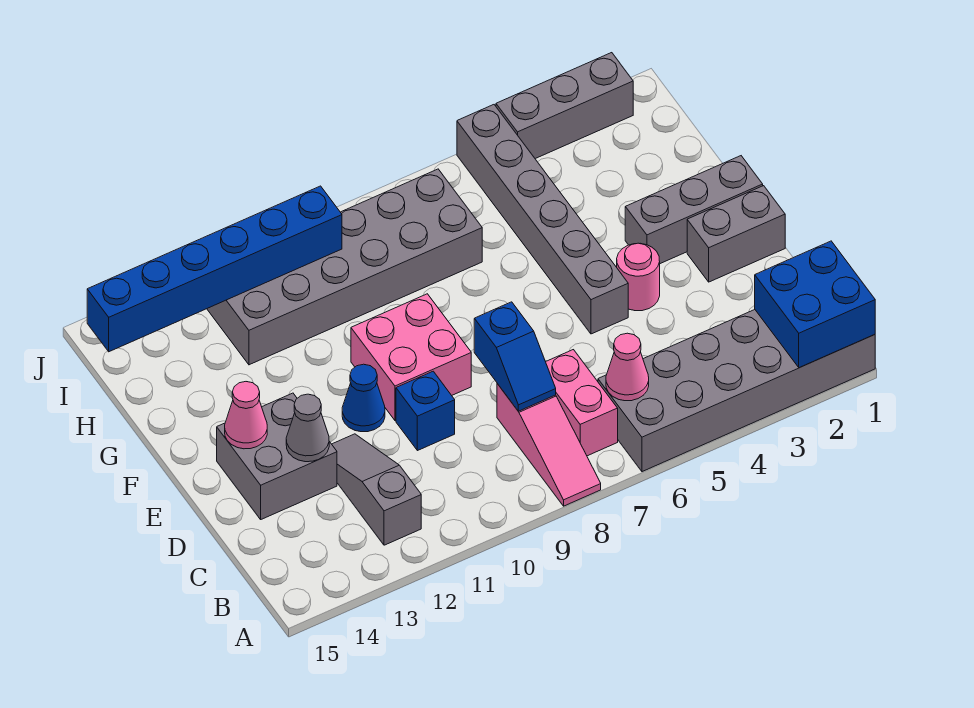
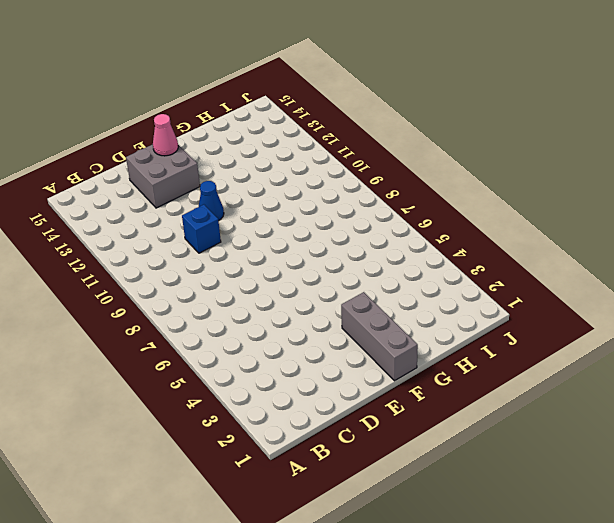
none -> grey 2x6 brick [598,310,875,472]
none -> pink 1x3 slope [497,384,601,506]
none -> pink 1x2 brick [546,350,618,456]

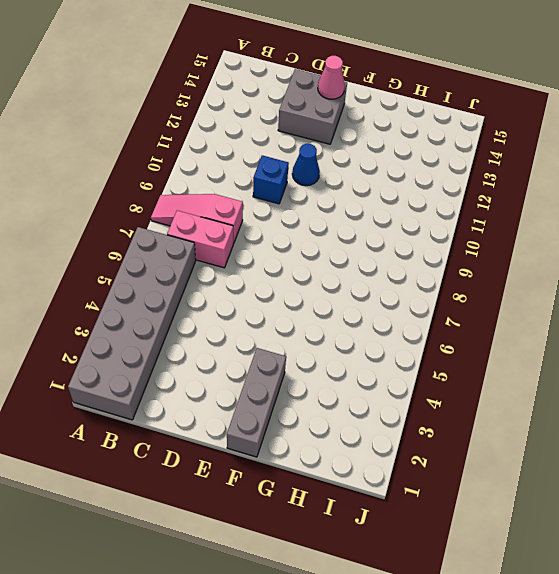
none -> grey 1x3 slope [332,434,421,545]
none -> grey 1x2 brick [687,186,785,282]
none -> pink 1x1 round brick [617,243,660,311]

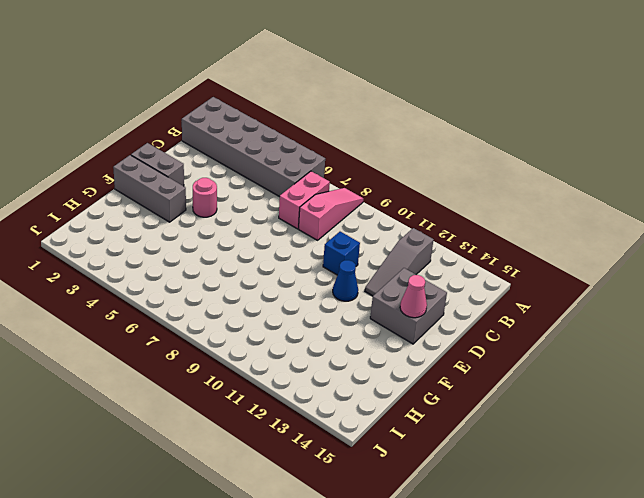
none -> grey 1x6 brick [457,105,628,334]
none -> pink 2x2 brick [351,294,471,420]
none -> grey 2x6 brick [207,169,482,365]

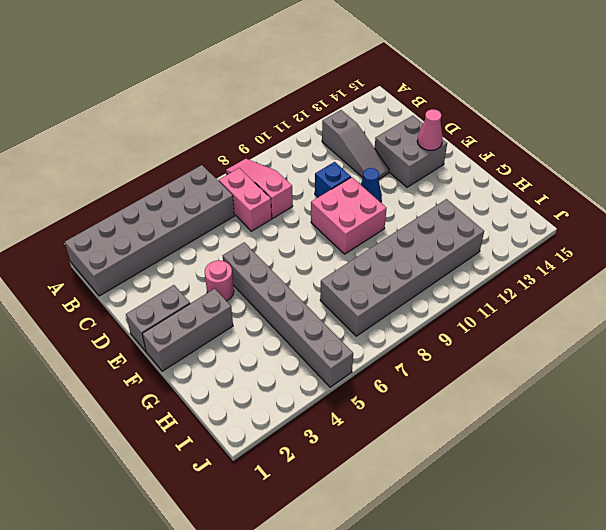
none -> grey 1x3 brick [496,53,633,159]
none -> blue 2x2 brick [755,241,875,368]
none -> pink 1x1 cone [606,333,649,401]

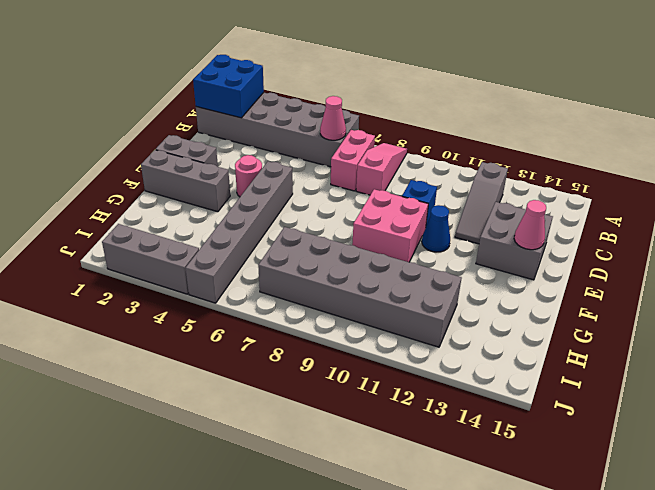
none -> blue 1x2 slope [474,302,556,411]
none -> grey 1x1 cone [286,394,329,462]
none -> blue 1x6 brick [87,186,342,352]

